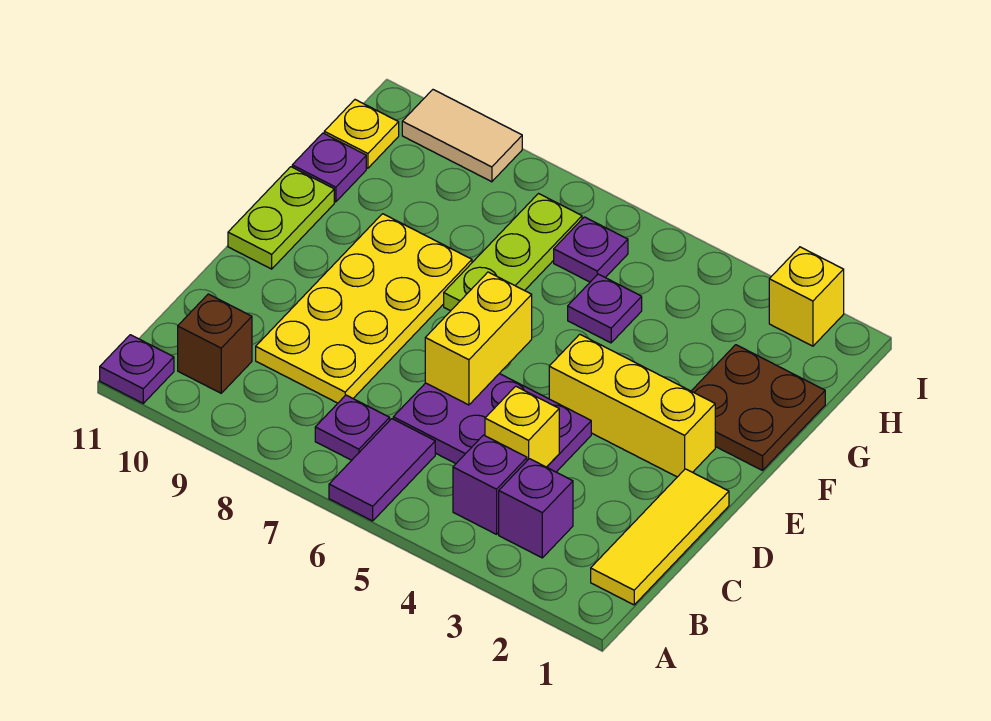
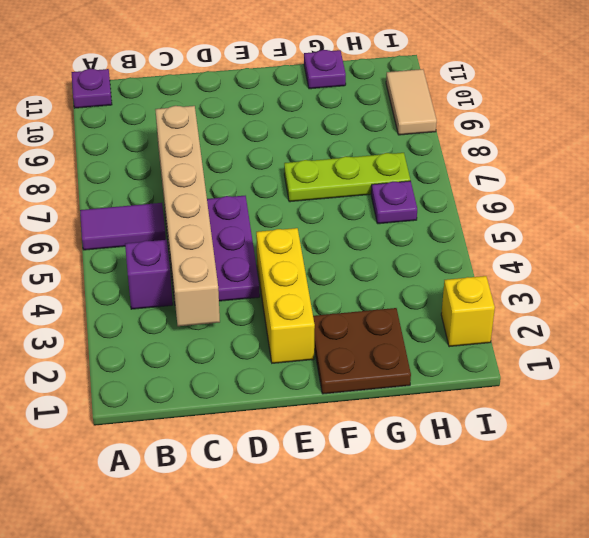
tan 1x6 brick [155,106,220,326] -> yellow 1x1 brick [485,386,559,467]
none -> yellow 1x3 tile [591,469,729,605]
none -> purple 1x1 brick [499,459,573,558]
none -> purple 1x1 plate [315,395,390,460]

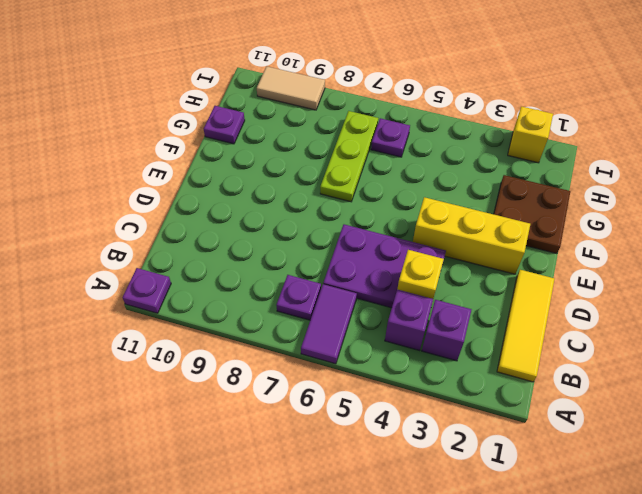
none -> brown 1x1 brick [178,294,252,393]
none -> yellow 2x4 plate [256,214,472,403]
none -> lime 1x2 plate [228,167,334,269]

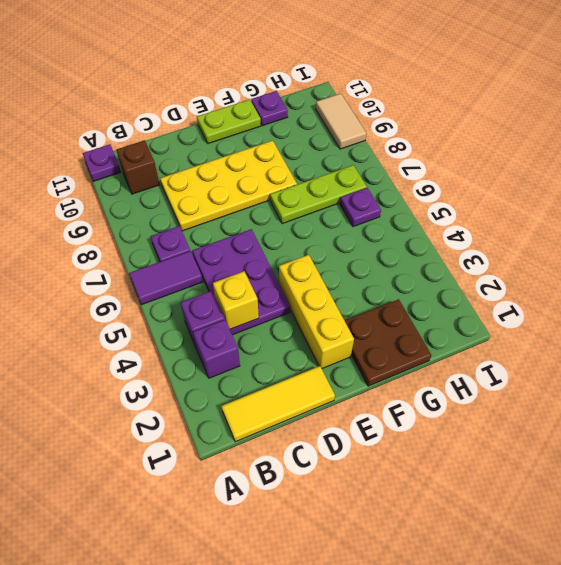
none -> purple 1x1 plate [568,274,642,343]
none -> yellow 1x1 plate [324,100,399,168]
none -> yellow 1x1 brick [769,247,844,346]

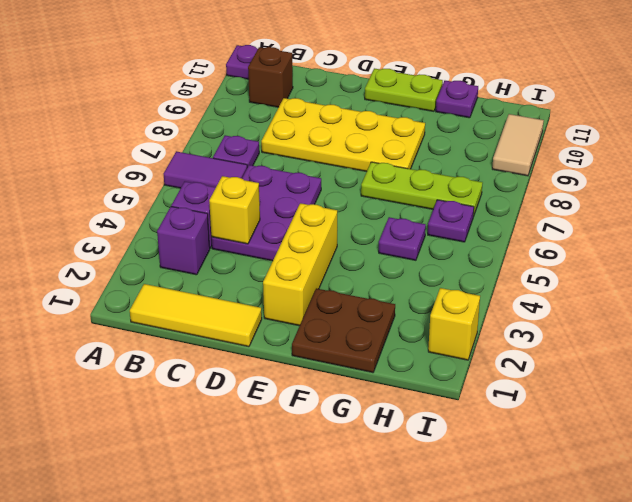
none -> yellow 1x1 plate [324,100,399,168]
none -> yellow 1x2 brick [425,272,532,405]

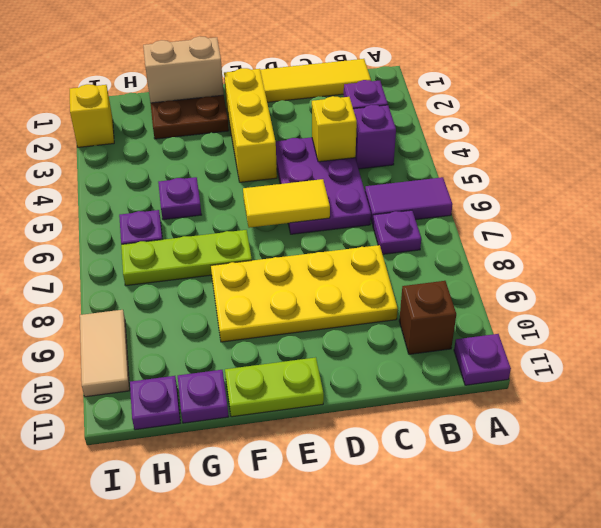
yellow 1x2 tile [243,179,330,228] -> yellow 1x2 brick [425,272,532,405]
tan 1x2 brick [143,36,224,103] -> none
purple 1x1 plate [130,376,180,430] -> yellow 1x1 plate [324,100,399,168]

